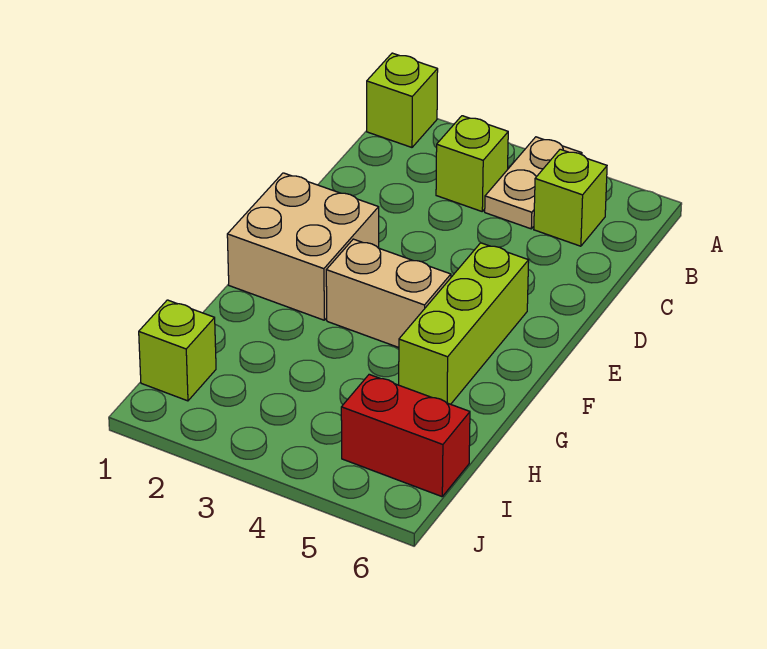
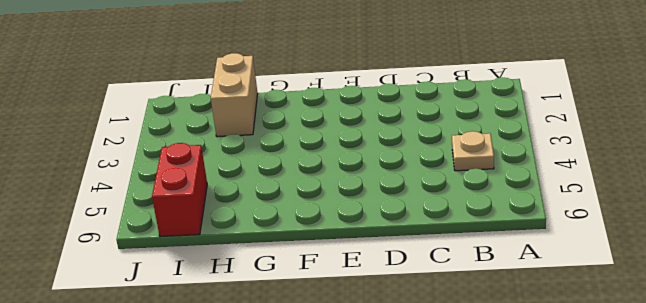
tan 1x1 plate [452,131,494,171] -> tan 1x2 plate [485,137,582,229]
tan 1x2 brick [211,53,258,137] -> tan 1x2 brick moved to [326,239,451,348]
none -> lime 1x1 brick [367,53,438,147]
none -> lime 1x1 brick [436,116,508,211]

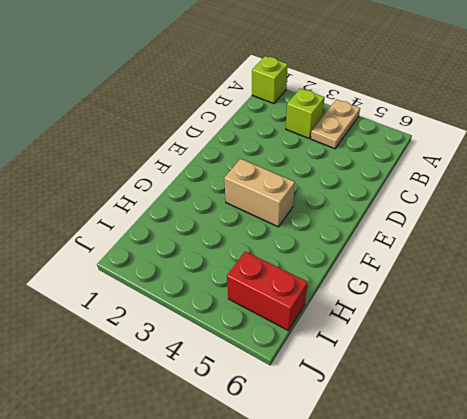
none -> lime 1x1 brick [534,149,607,246]
none -> tan 2x2 brick [227,173,379,320]

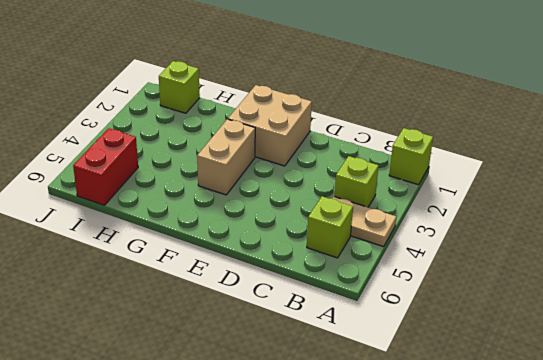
none -> lime 1x3 brick [399,243,529,404]

